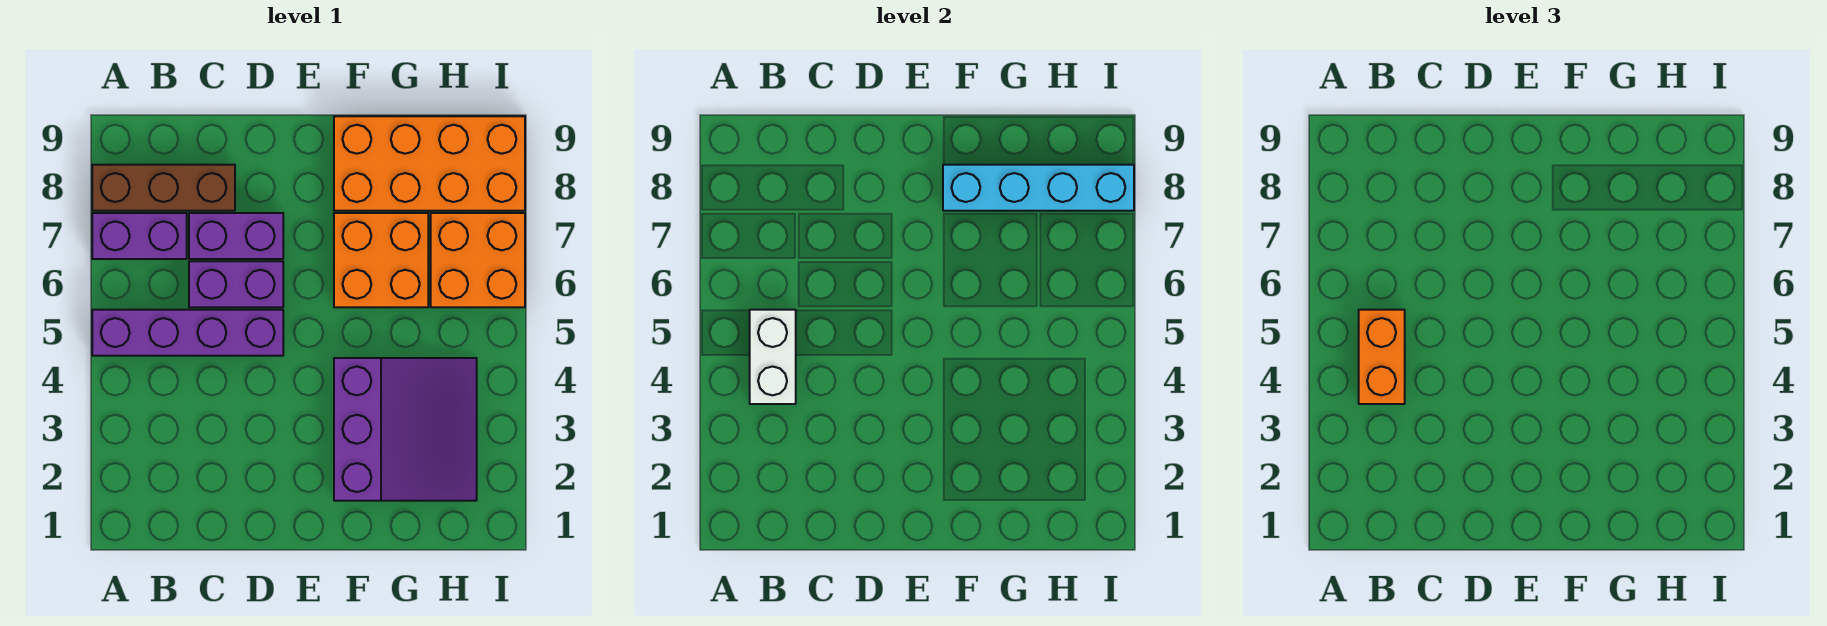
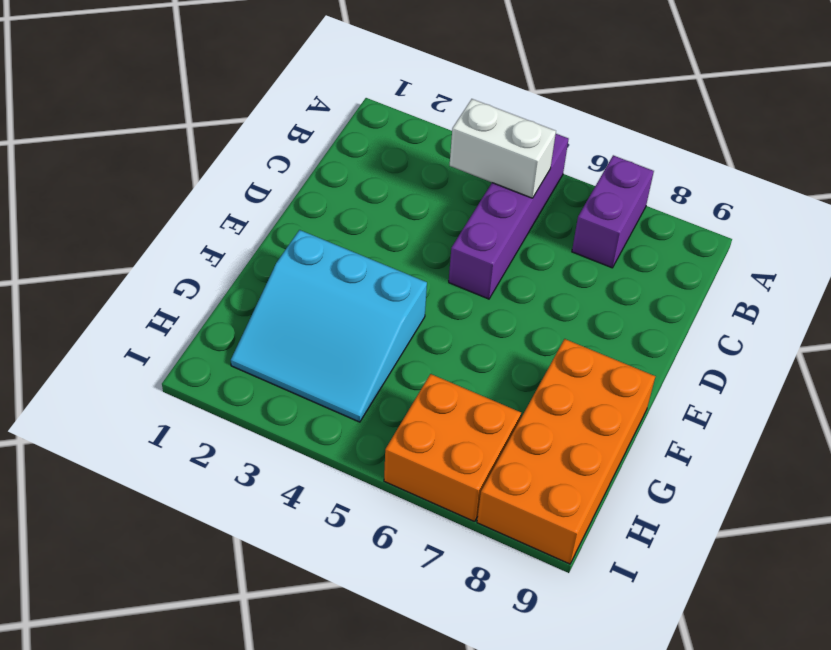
cyan 3x3 slope [231,230,427,422] -> purple 3x3 slope [334,358,477,501]
none -> brown 1x3 brick [92,165,235,211]
none -> purple 1x2 brick [189,261,283,307]
none -> purple 1x2 brick [189,213,283,259]

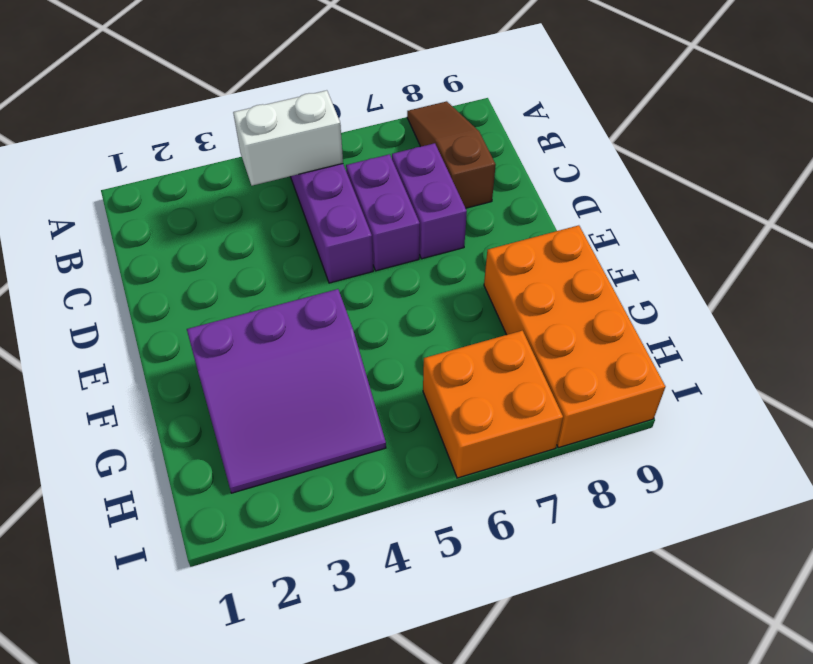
brown 1x3 slope [407,101,496,208] -> brown 1x3 brick [92,165,235,211]
none -> purple 1x2 brick [92,213,187,259]
none -> orange 2x2 brick [334,213,428,307]
none -> cyan 1x4 brick [943,165,1134,211]

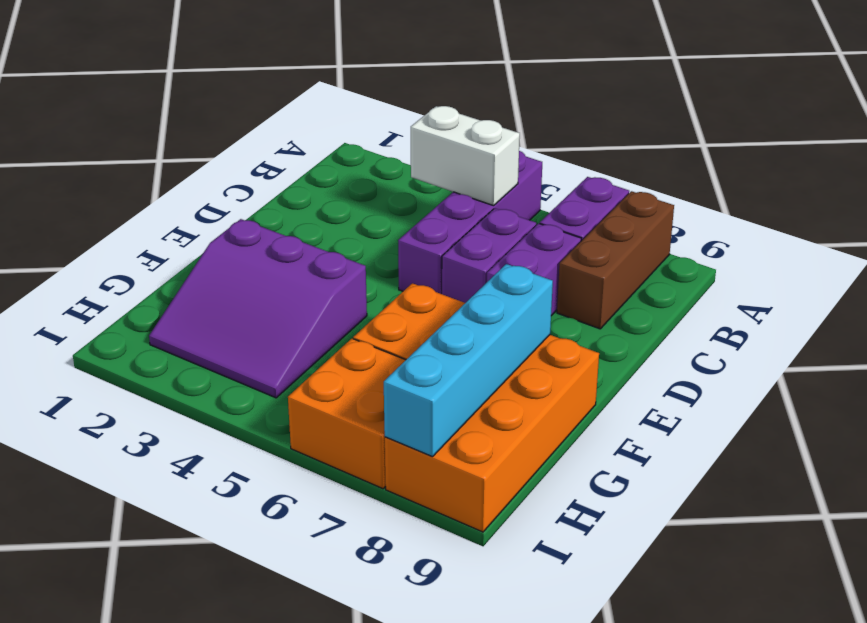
none -> orange 1x2 brick [1359,310,1405,404]

